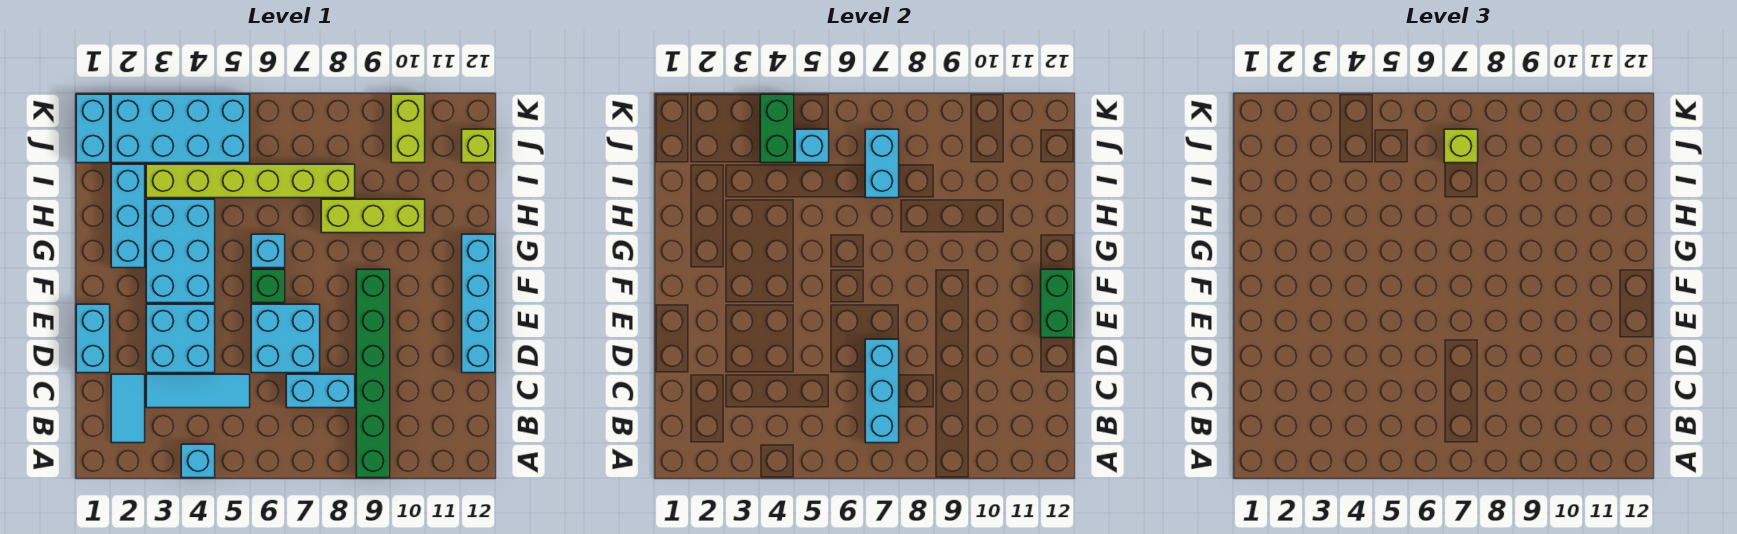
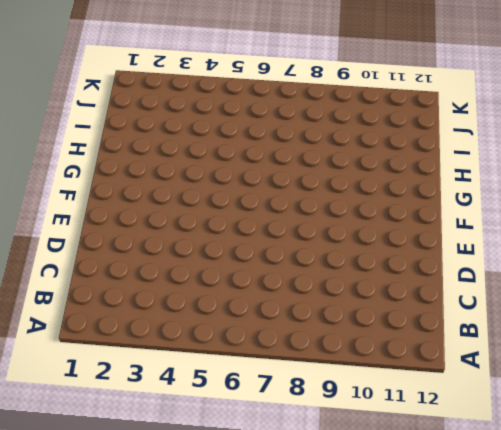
none -> cyan 1x1 brick [181,444,215,478]
none -> green 1x6 brick [356,269,390,478]
none -> cyan 1x2 tile [111,374,145,443]

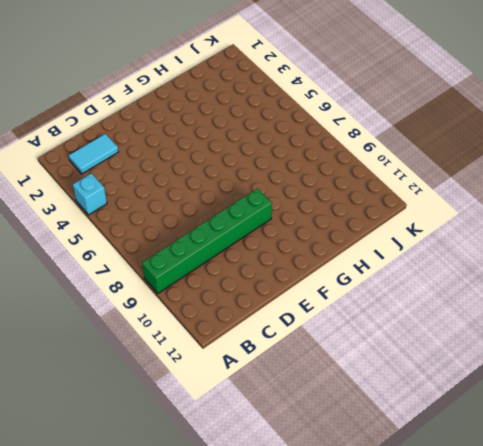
none -> cyan 1x3 tile [146,374,250,408]
none -> cyan 1x2 brick [286,374,355,408]
none -> cyan 1x2 brick [76,304,110,373]

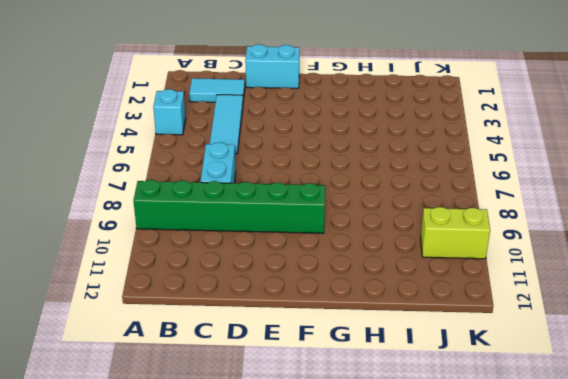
none -> cyan 2x2 brick [146,304,215,373]
none -> cyan 2x2 brick [251,304,320,373]
none -> cyan 1x4 brick [462,234,495,373]

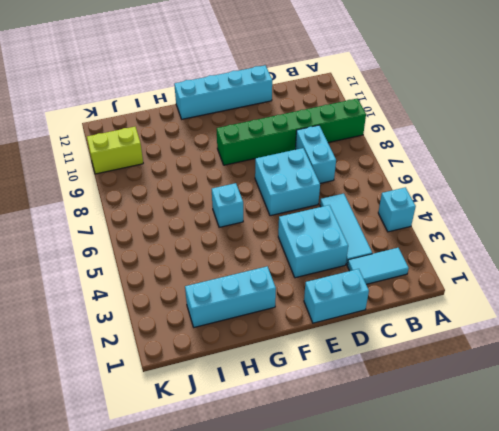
none -> cyan 2x3 brick [146,199,215,303]
none -> green 1x1 brick [251,269,285,303]
none -> lime 1x3 brick [321,199,425,233]

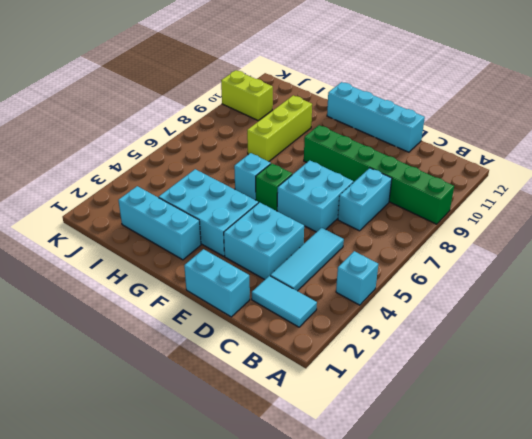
none -> lime 1x6 brick [146,164,355,198]
none -> cyan 1x2 brick [76,94,110,163]
none -> cyan 2x4 brick [111,94,250,163]

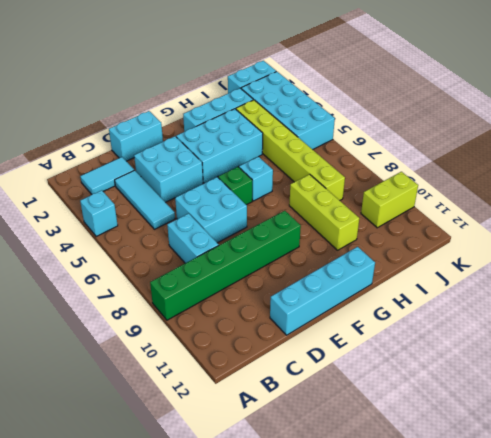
none -> lime 1x1 brick [462,129,495,163]
none -> cyan 1x3 brick [865,339,899,443]
none -> green 1x2 brick [1041,269,1074,338]

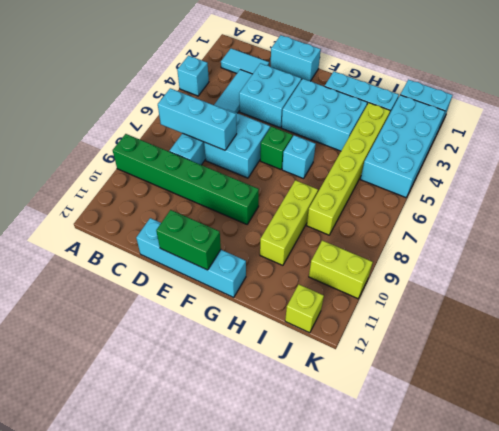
none -> cyan 1x2 brick [865,129,899,198]
none -> green 1x2 brick [760,94,794,163]
none -> cyan 1x1 brick [795,129,829,163]

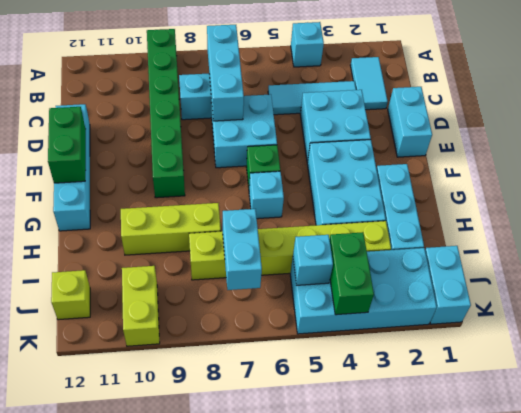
none -> lime 1x1 brick [1444,129,1478,163]

